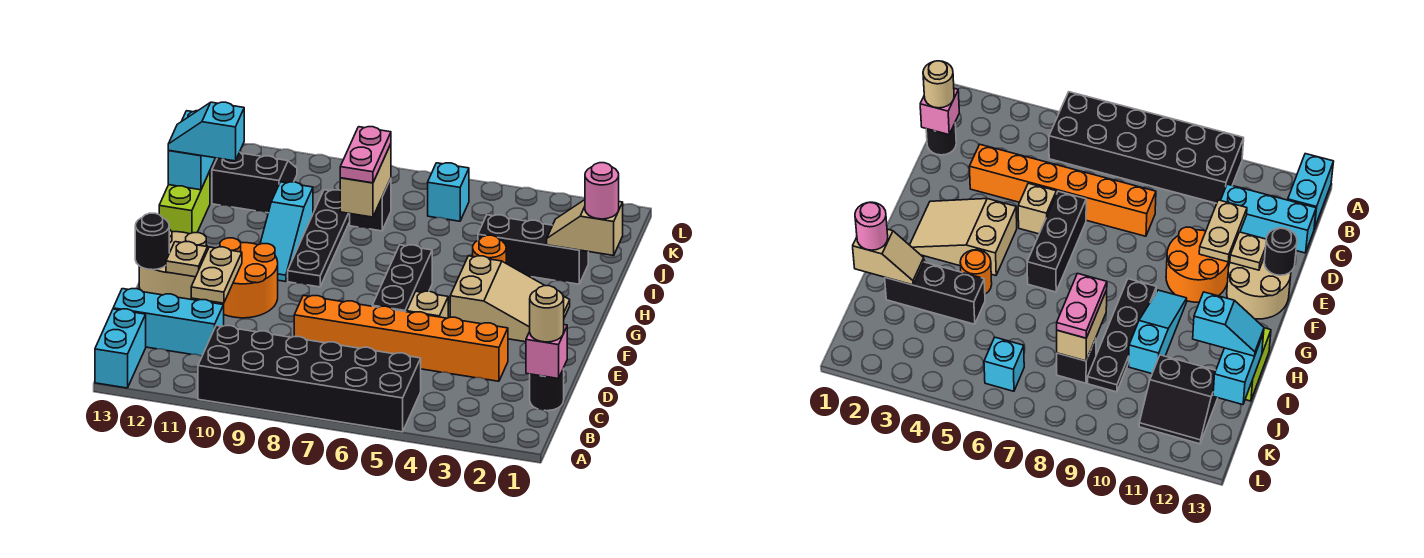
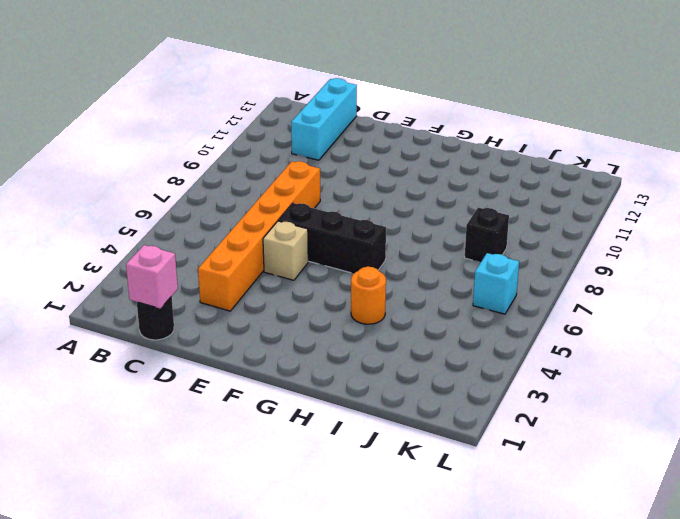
none -> black 2x6 brick [198,326,421,432]
none -> cyan 1x2 brick [95,309,146,388]
none -> orange 2x2 round brick [211,238,278,318]

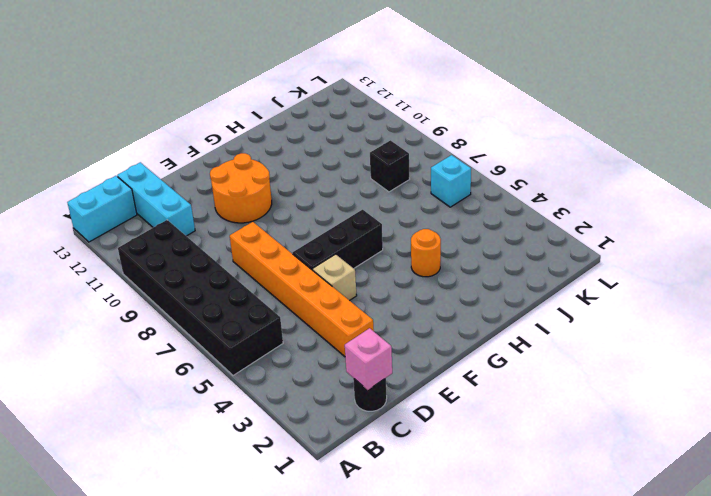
none -> tan 2x2 round brick [139,229,208,300]
none -> tan 2x3 slope [450,256,570,342]
none -> black 1x4 plate [288,190,350,287]

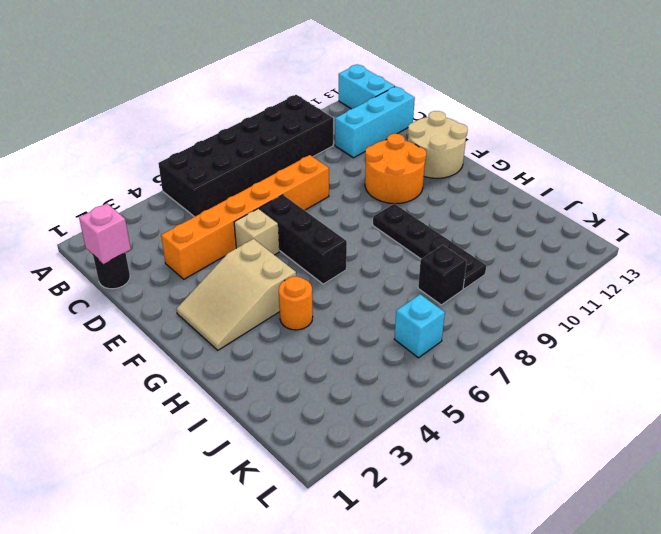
none -> cyan 1x3 slope [260,182,313,282]
none -> lime 1x2 brick [159,171,210,234]
none -> black 1x3 brick [478,215,588,284]

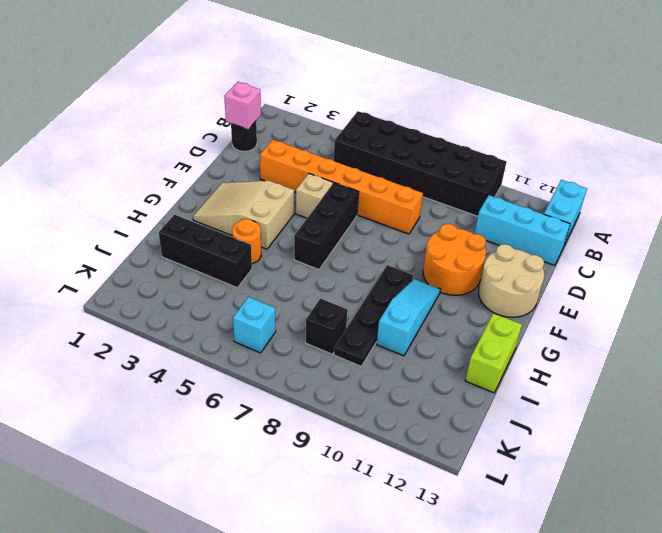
none -> black 2x2 slope [212,152,297,213]
none -> tan 1x2 plate [191,247,242,303]
none -> tan 1x1 plate [166,242,207,277]

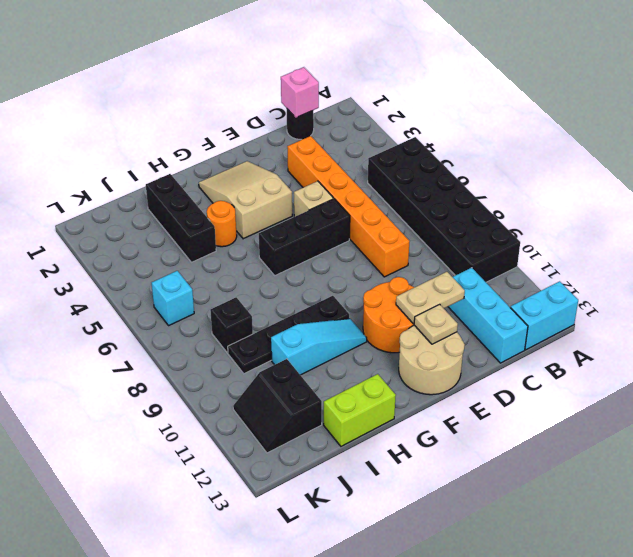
none -> black 1x1 round brick [135,213,169,270]
none -> tan 1x2 slope [547,200,623,255]
none -> tan 1x2 brick [340,144,391,217]

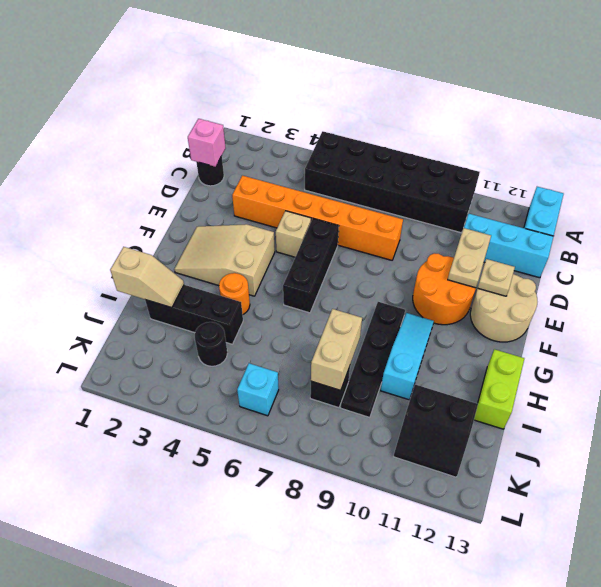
black 1x1 round brick [195,322,227,366] -> black 1x1 round brick moved to [135,213,169,270]
none -> cyan 1x2 brick [168,111,215,190]
none -> tan 1x1 round brick [530,286,564,342]
none -> pink 1x1 round brick [585,163,619,219]

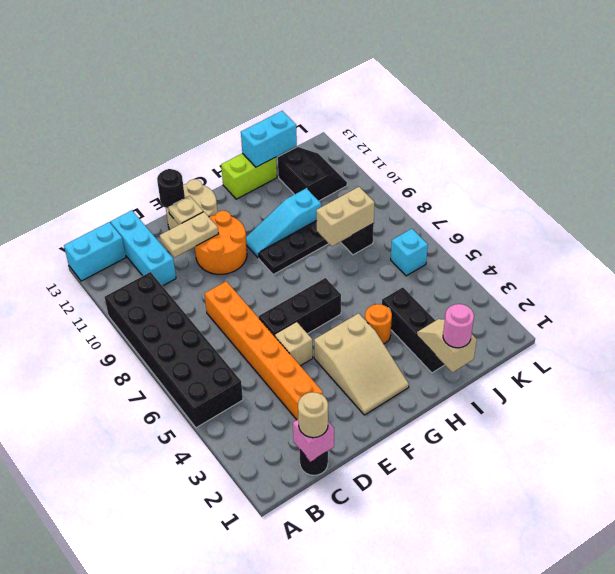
none -> pink 1x2 plate [340,127,391,183]
none -> cyan 1x2 slope [168,102,244,161]

